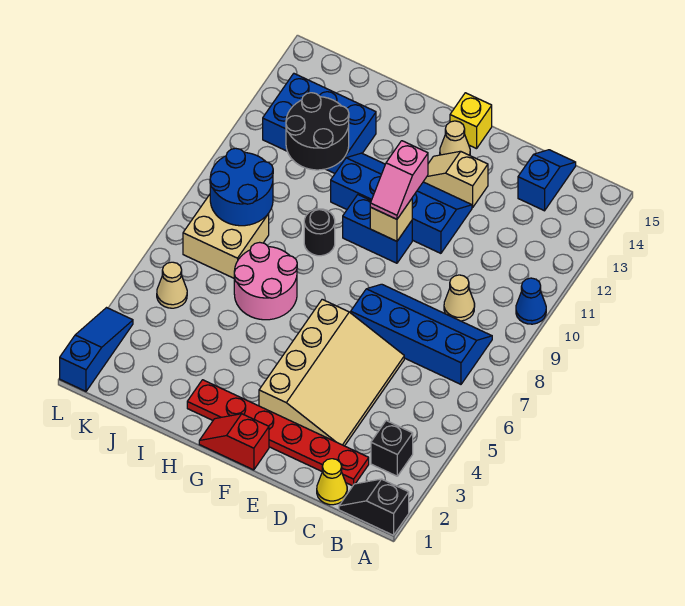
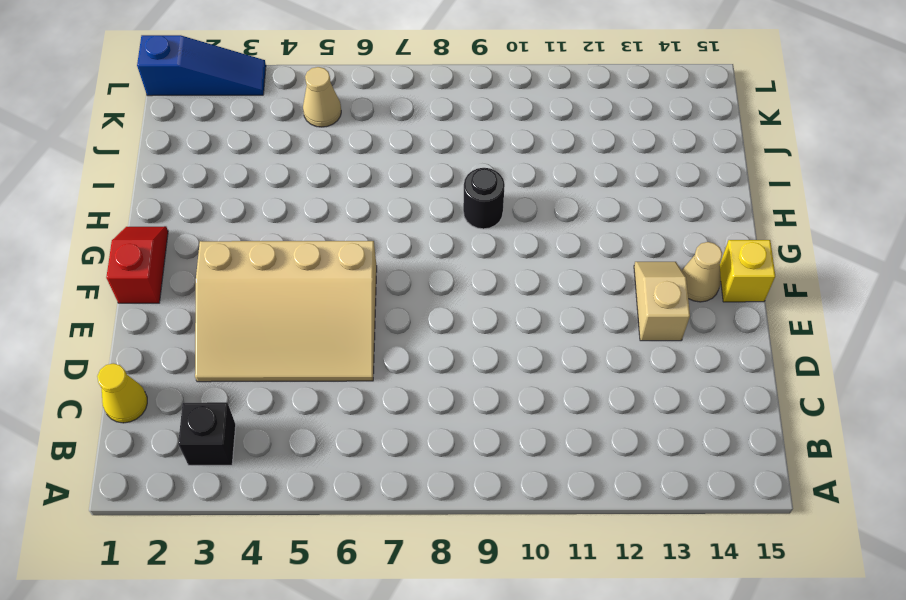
none -> black 1x2 slope [339,479,409,535]
none -> blue 1x1 cone [516,278,546,324]
none -> blue 2x4 slope [351,284,492,384]

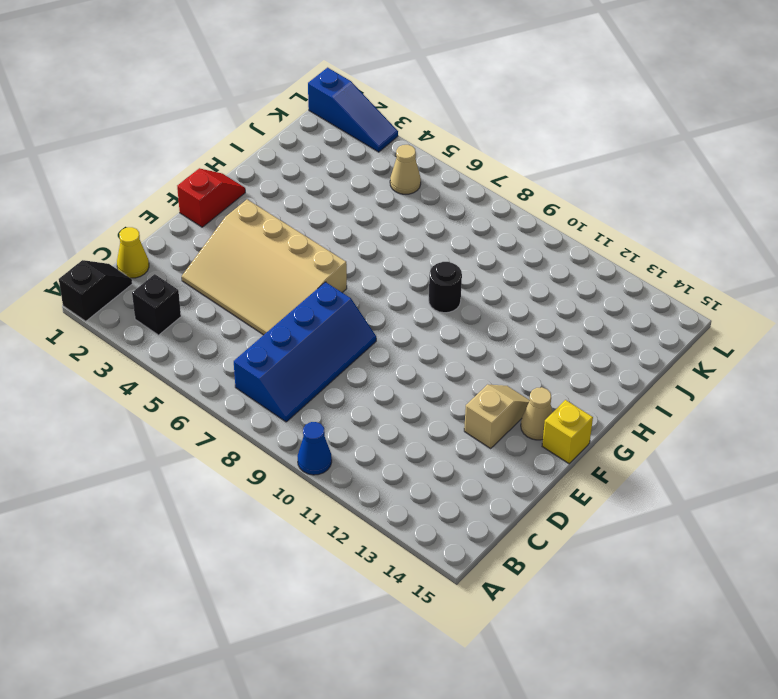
none -> red 1x6 plate [187,380,369,486]
none -> tan 1x1 cone [444,275,475,321]
none -> blue 1x2 slope [518,150,576,211]

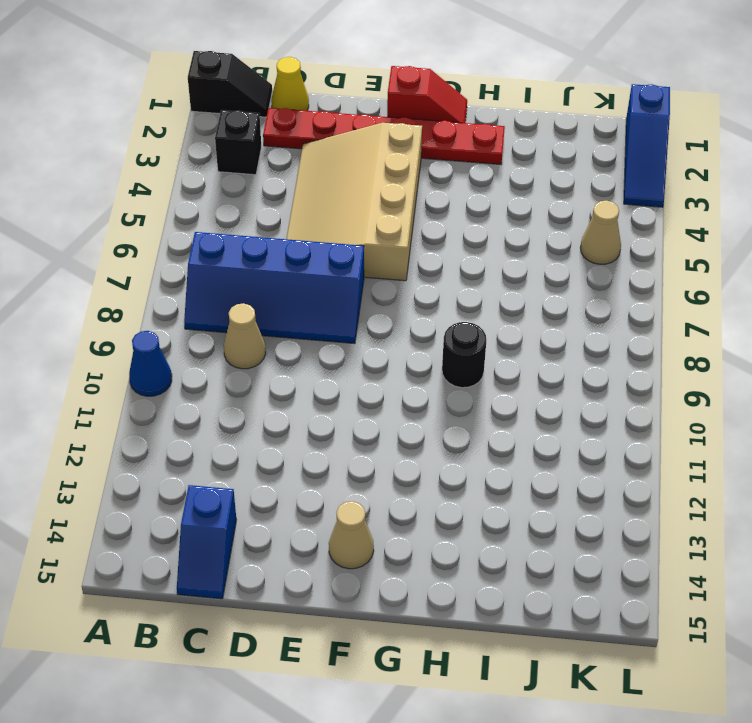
none -> blue 2x4 slope [331,153,472,253]
none -> tan 1x2 slope [423,151,488,207]
none -> blue 1x2 brick [343,195,412,263]

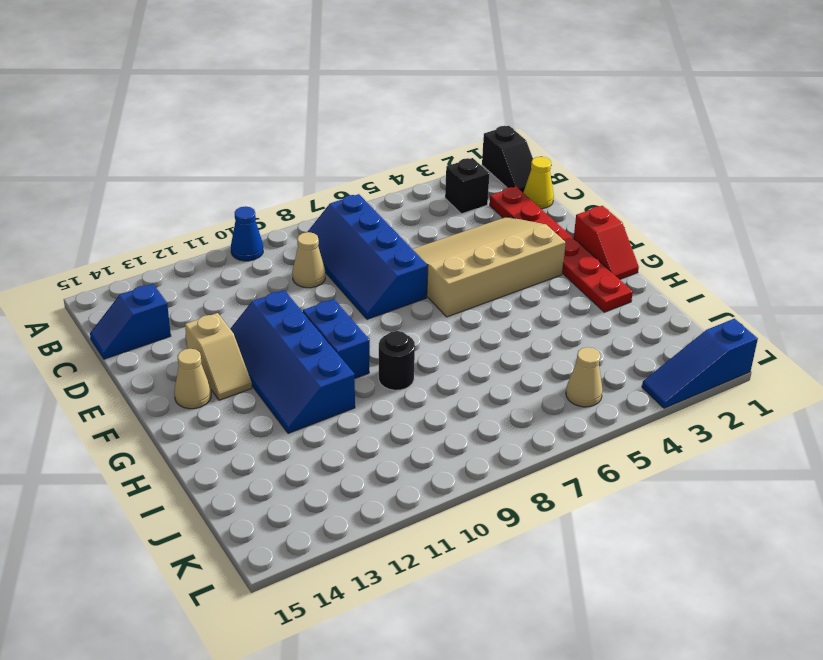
none -> yellow 1x1 brick [450,93,492,149]
none -> pink 2x2 round brick [234,242,297,320]
none -> blue 2x3 brick [263,74,376,173]

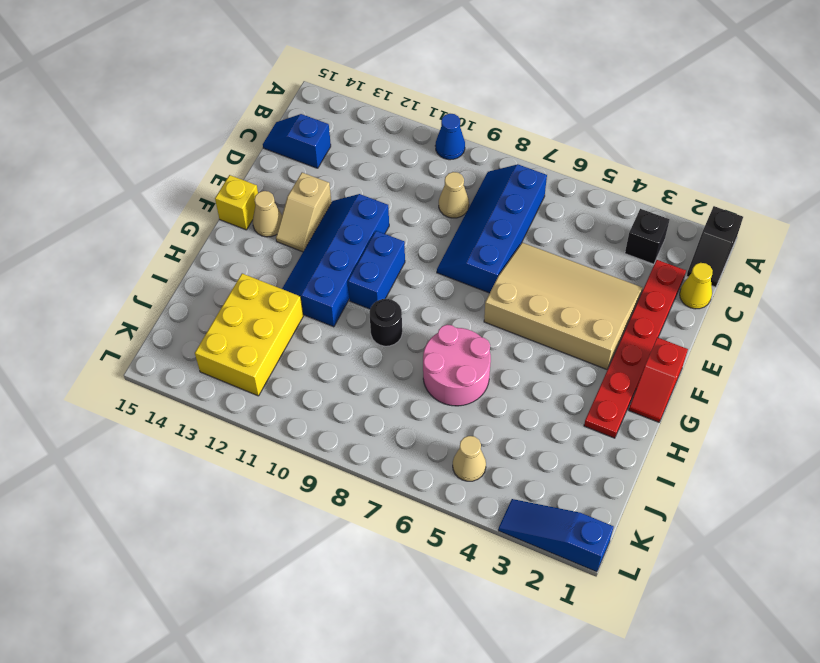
yellow 2x3 brick [195,274,303,396] -> blue 2x3 brick [263,74,376,173]
none -> tan 2x2 brick [183,195,269,278]
none -> tan 1x1 brick [370,199,412,241]
none -> black 2x2 round brick [286,93,349,170]

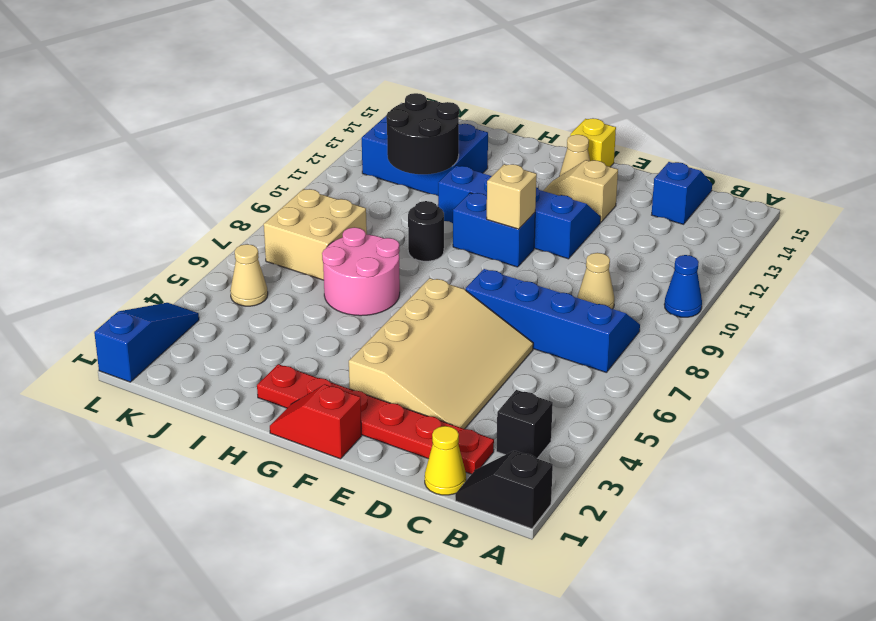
none -> blue 2x2 round brick [210,148,273,226]
none -> pink 1x2 slope [370,141,428,219]

